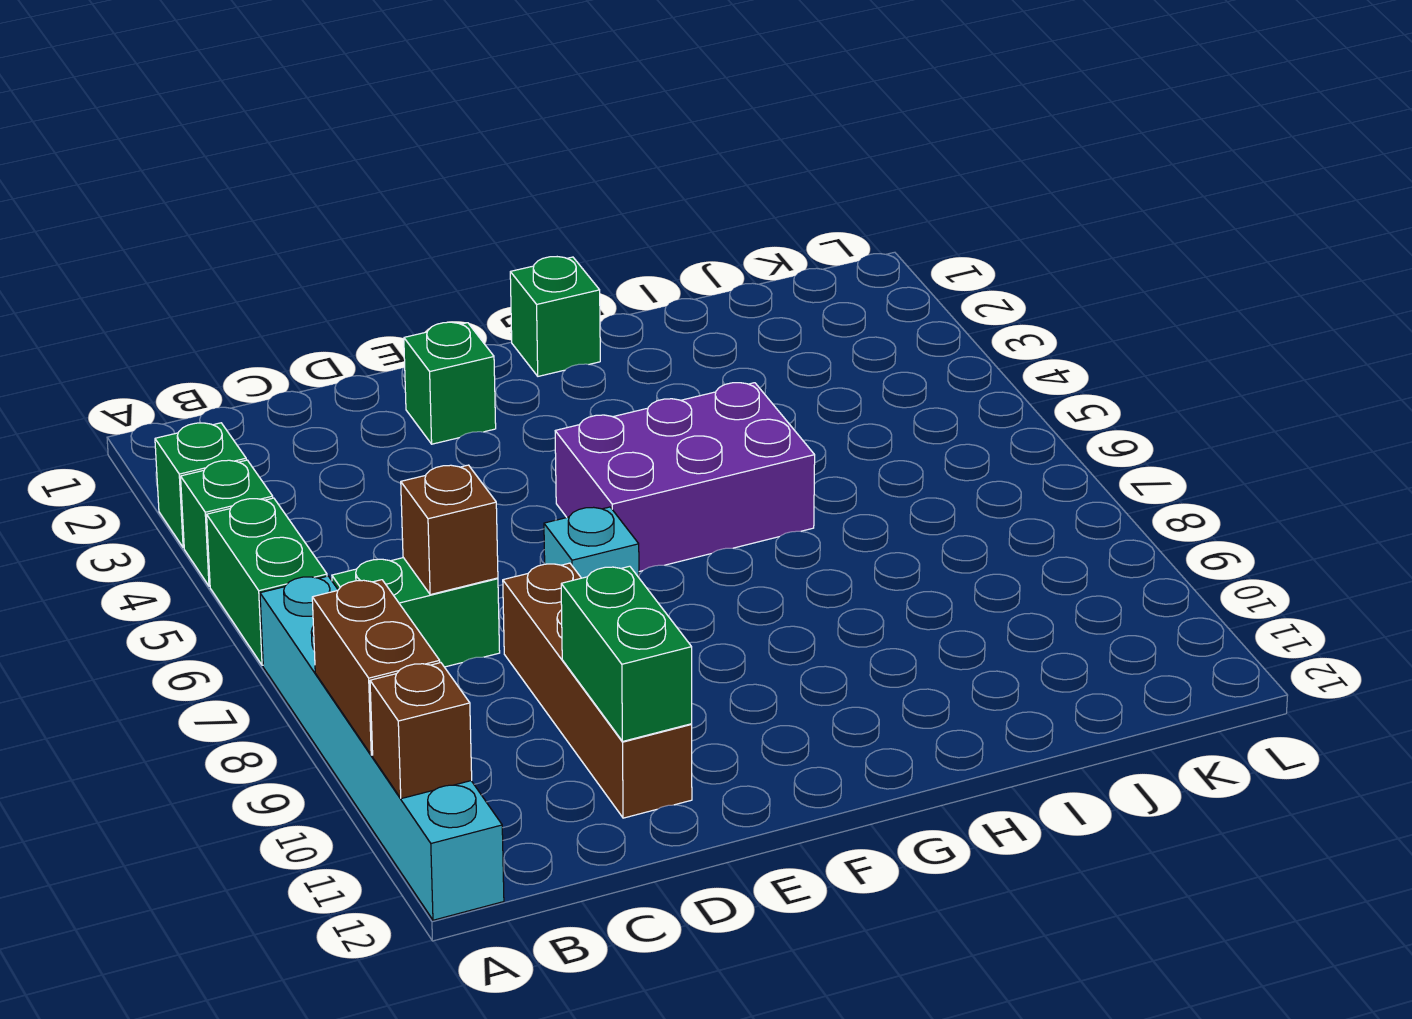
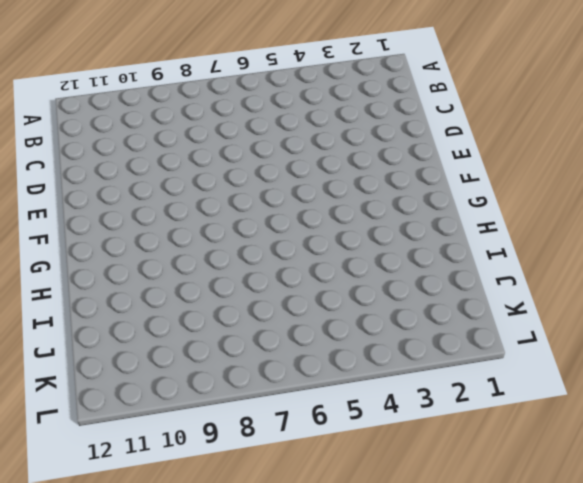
none -> green 1x1 brick [155,423,246,548]
none -> green 1x1 brick [181,460,273,586]
none -> green 1x2 brick [207,498,327,665]

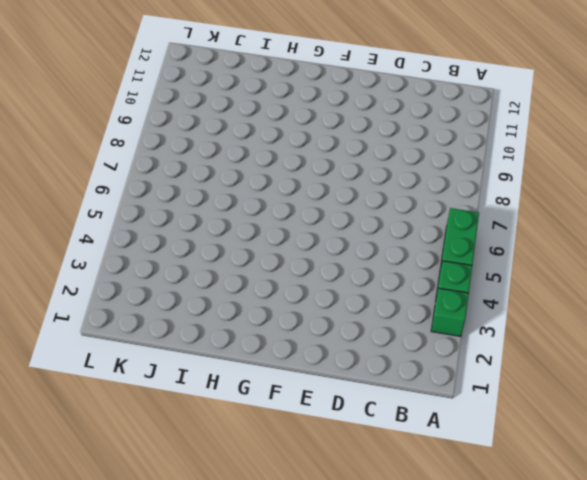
none -> cyan 1x6 brick [260,576,504,920]
none -> green 1x2 brick [332,558,500,667]
none -> brown 1x4 brick [503,563,692,818]

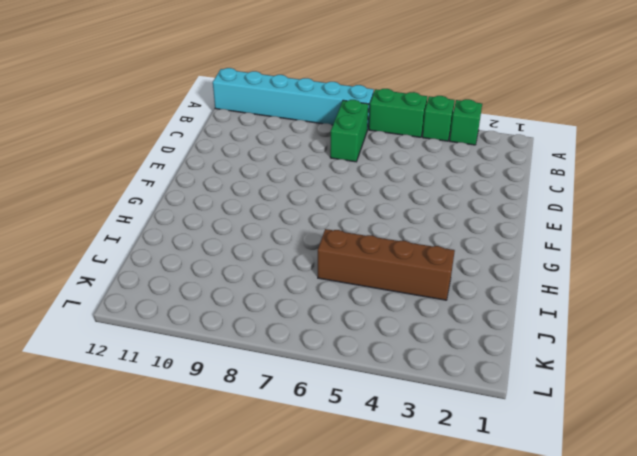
brown 1x4 brick [318,229,455,300] -> brown 1x4 brick moved to [503,563,692,818]
none -> green 1x1 brick [404,322,496,444]
none -> cyan 1x1 brick [544,507,639,578]
none -> purple 2x3 brick [555,383,815,572]

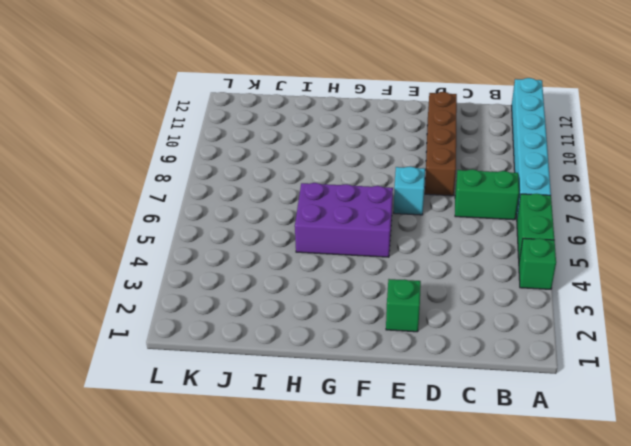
none -> green 1x1 brick [155,423,246,548]
none -> green 1x1 brick [510,257,600,376]
none -> brown 1x2 brick [312,580,440,755]

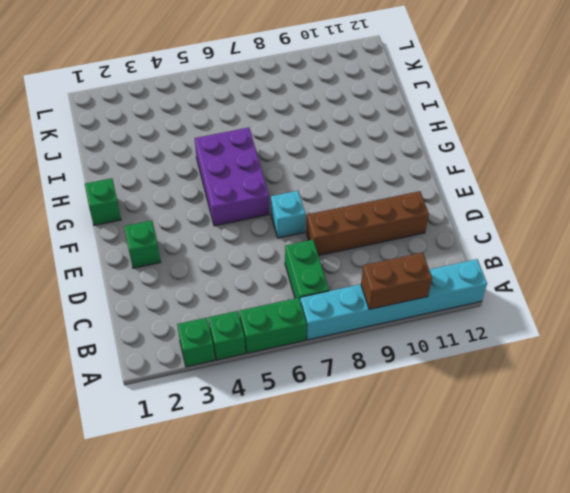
none -> brown 1x1 brick [370,663,472,799]
none -> brown 1x1 brick [401,465,498,595]
none -> green 1x2 brick [561,566,692,741]

